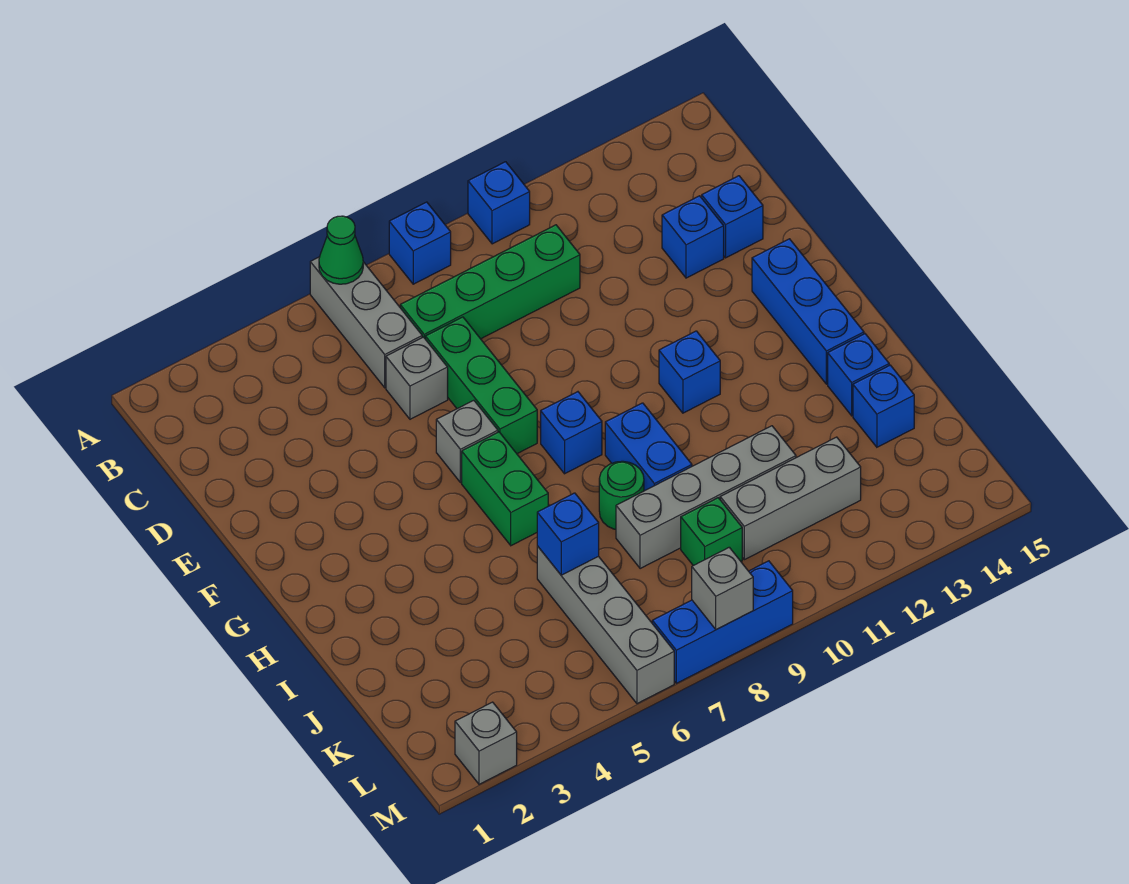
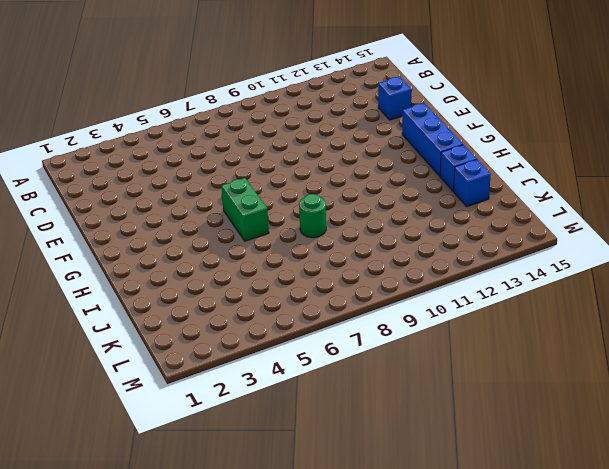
none -> grey 1x3 brick [310,257,422,388]
none -> blue 1x1 brick [389,202,451,284]
none -> blue 1x1 brick [468,162,530,244]

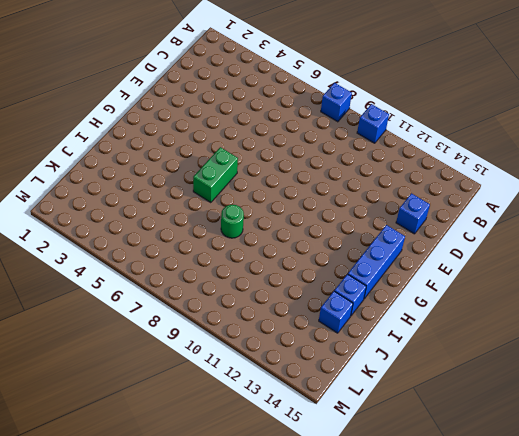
none -> grey 1x3 brick [310,257,422,388]
none -> green 1x4 brick [400,225,580,339]
none -> grey 1x1 brick [386,337,448,419]

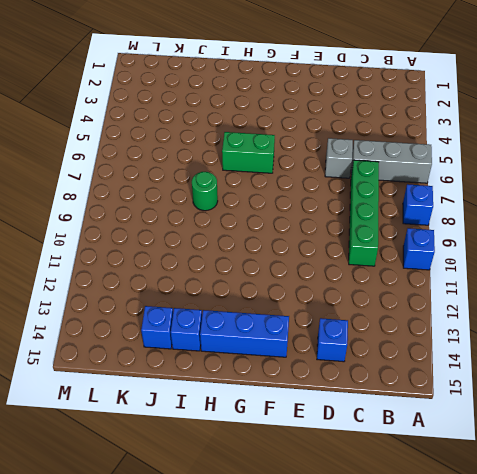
none -> green 1x3 brick [425,317,537,454]
none -> blue 1x1 brick [662,196,724,278]
none -> grey 1x1 brick [436,400,498,483]

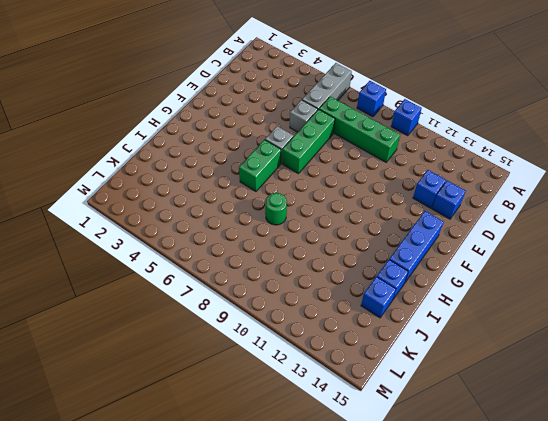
none -> blue 1x1 brick [541,392,602,474]
none -> blue 1x1 brick [659,331,720,413]
none -> blue 1x2 brick [605,403,692,491]

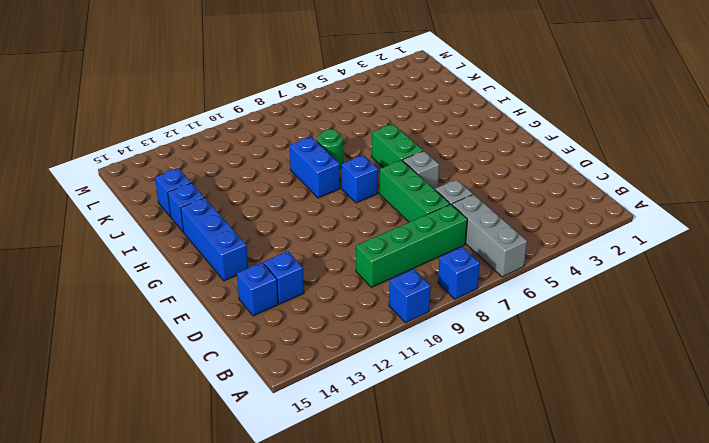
none -> blue 1x1 brick [659,331,720,413]
none -> grey 1x4 brick [537,546,674,704]
none -> grey 1x4 brick [616,426,796,569]

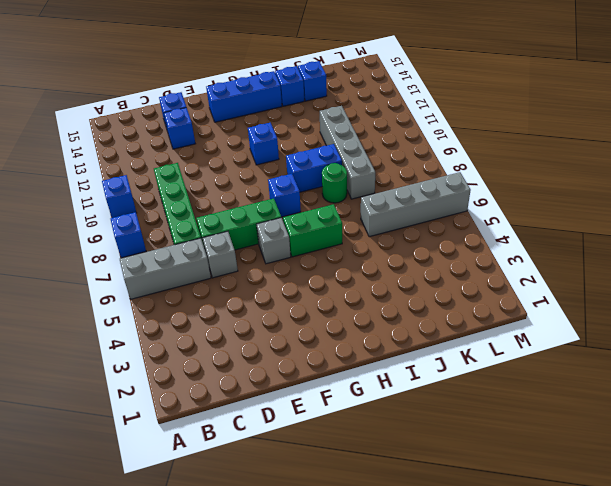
none -> green 1x1 brick [681,498,742,566]
none -> grey 1x3 brick [720,437,861,560]
none -> grey 1x1 brick [455,702,517,784]

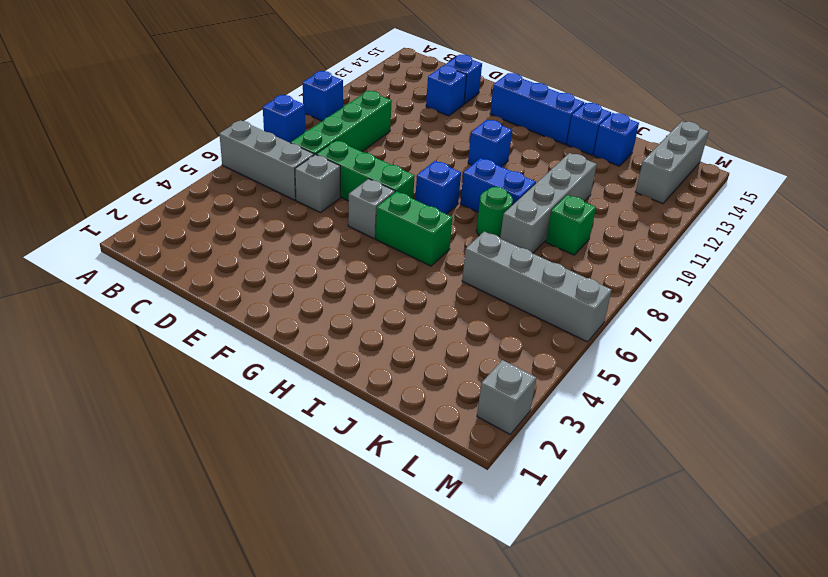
grey 1x3 brick [636,121,709,204] -> grey 1x3 brick moved to [720,437,861,560]
none -> blue 1x3 brick [652,561,793,683]
none -> green 1x1 cone [319,216,363,284]
none -> blue 1x1 brick [537,493,599,575]

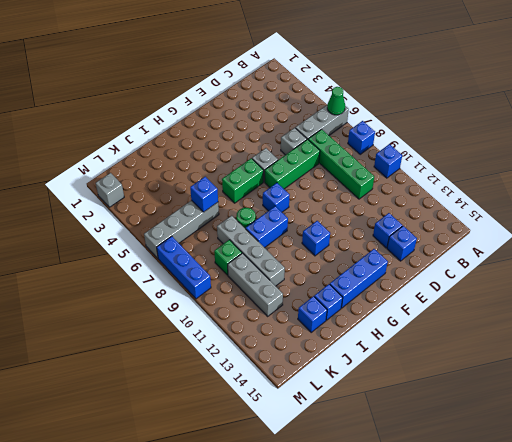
none -> grey 1x1 brick [692,547,753,630]

